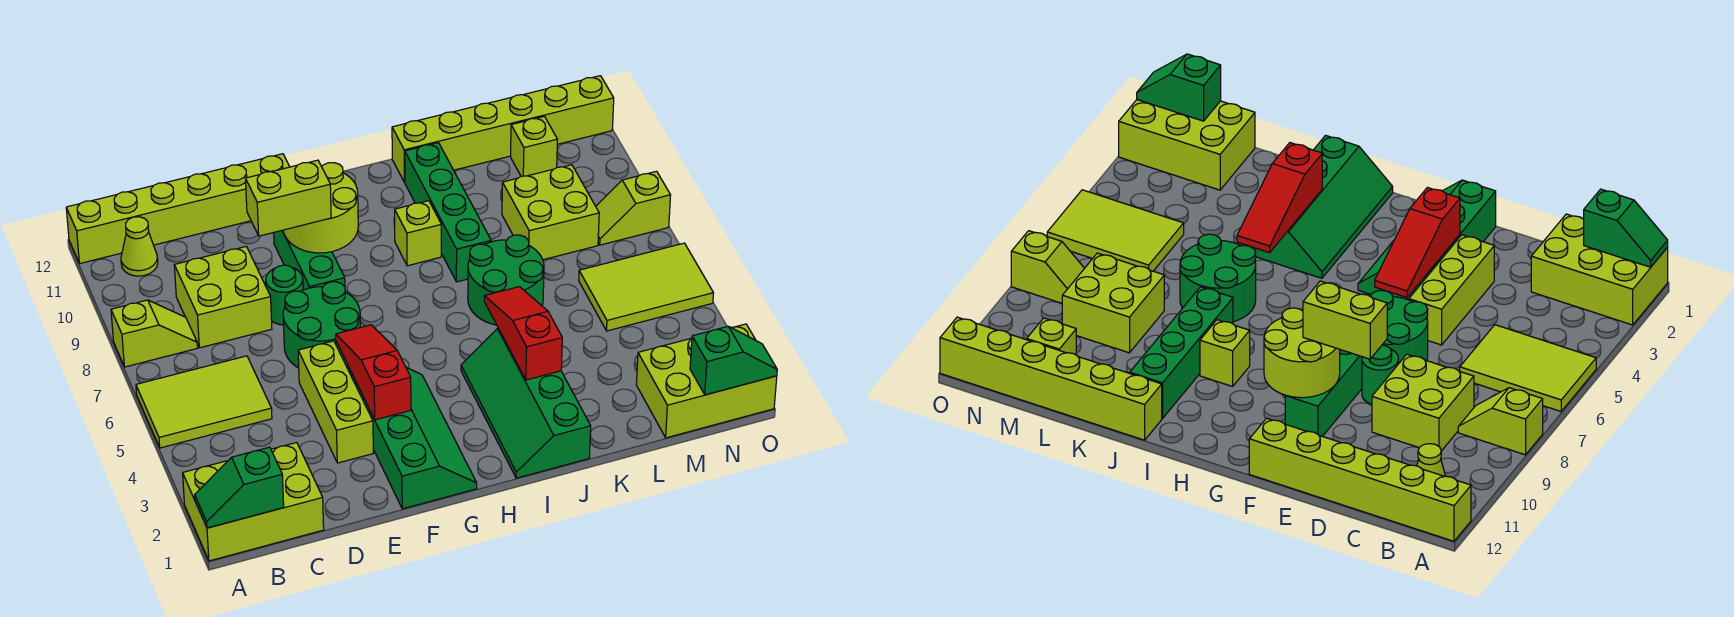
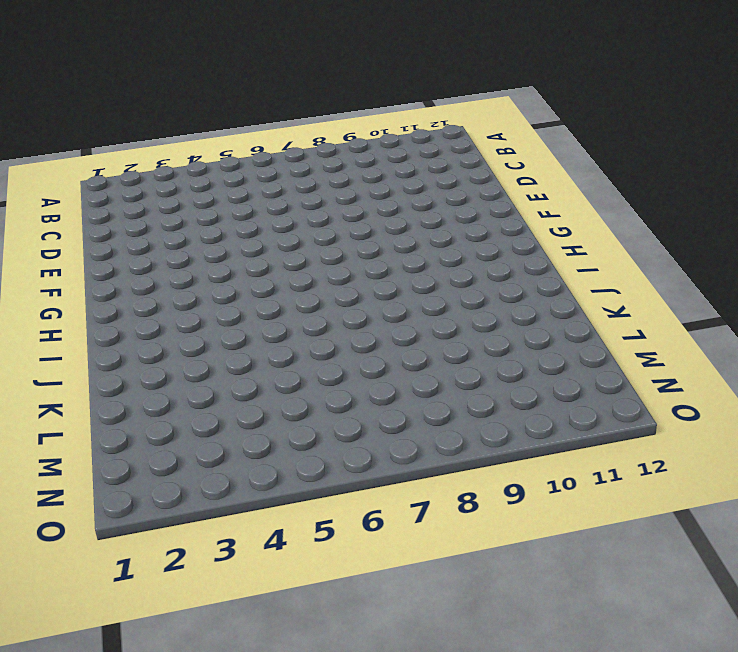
none -> lime 2x3 brick [183,442,324,561]
none -> lime 2x3 tile [136,356,272,448]
none -> lime 1x2 slope [111,300,198,367]

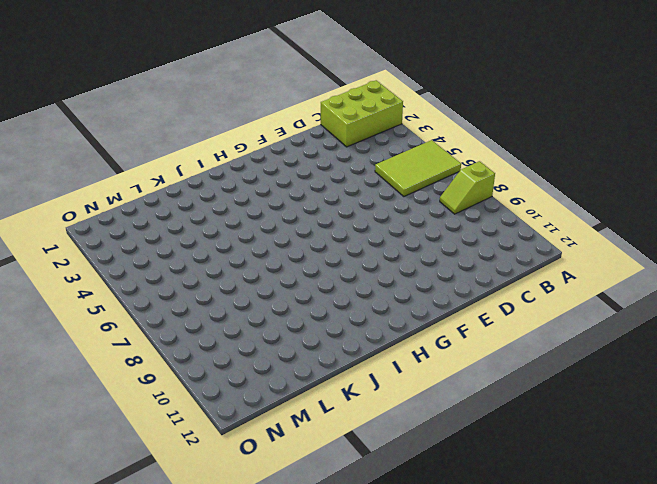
none -> lime 1x6 brick [66,154,290,263]
none -> lime 1x1 cone [121,217,158,276]
none -> lime 2x2 brick [174,246,272,348]

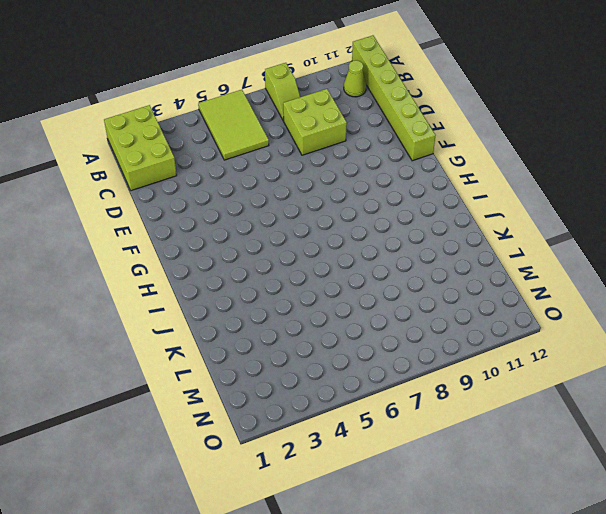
none -> lime 1x3 brick [298,341,373,463]
none -> green 2x2 round brick [283,282,360,368]
none -> green 1x1 round brick [266,265,303,325]

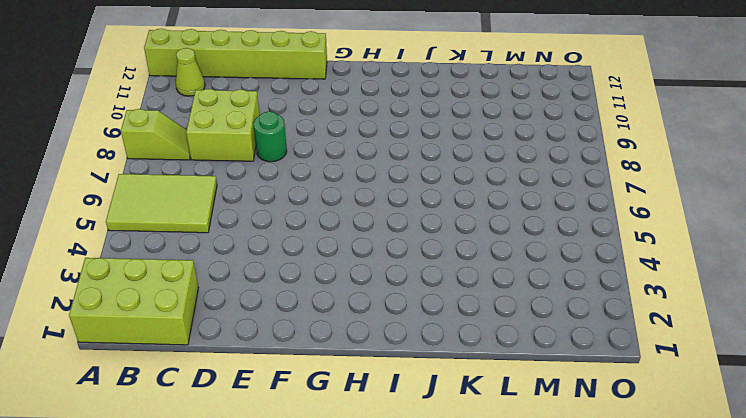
none -> lime 1x3 brick [298,341,373,463]
none -> green 2x2 round brick [283,282,360,368]
none -> green 2x4 slope [349,367,477,509]

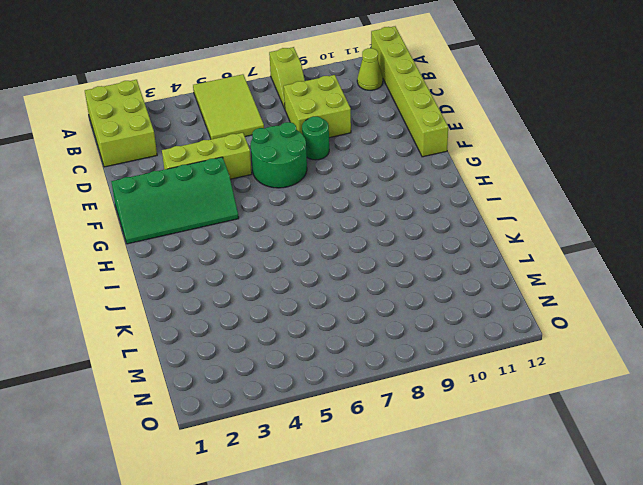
none -> green 1x3 brick [274,230,345,290]
none -> green 2x4 slope [461,328,591,478]
none -> lime 1x1 brick [395,201,441,266]

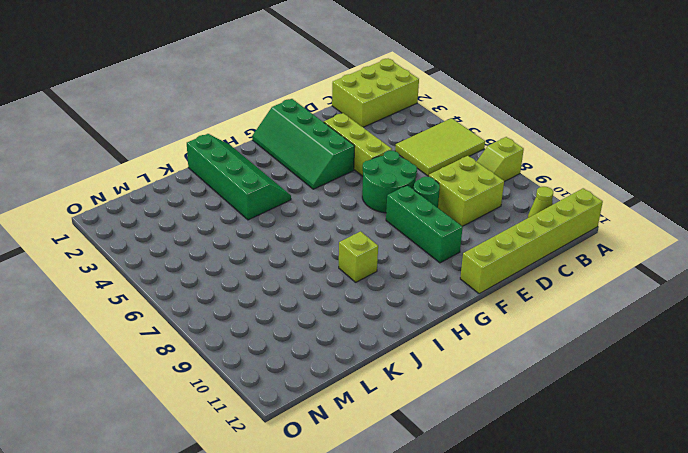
none -> green 2x2 round brick [468,235,544,325]
none -> green 1x4 brick [405,143,491,282]
none -> lime 1x6 brick [392,76,614,182]

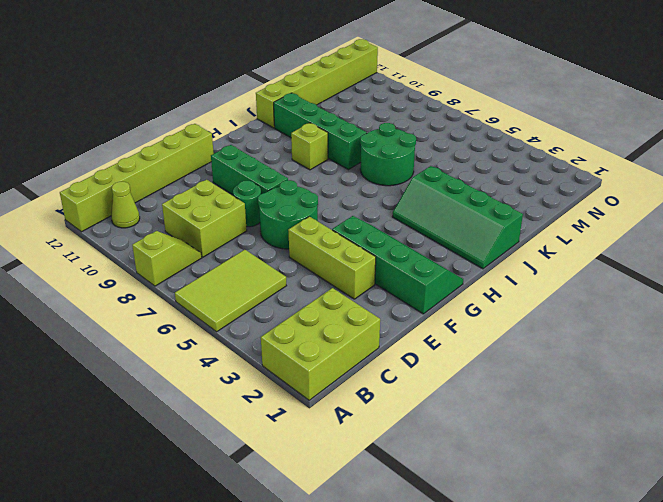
none -> lime 2x2 brick [502,165,599,260]
none -> lime 2x3 brick [636,324,777,438]
none -> lime 2x3 tile [579,243,713,331]

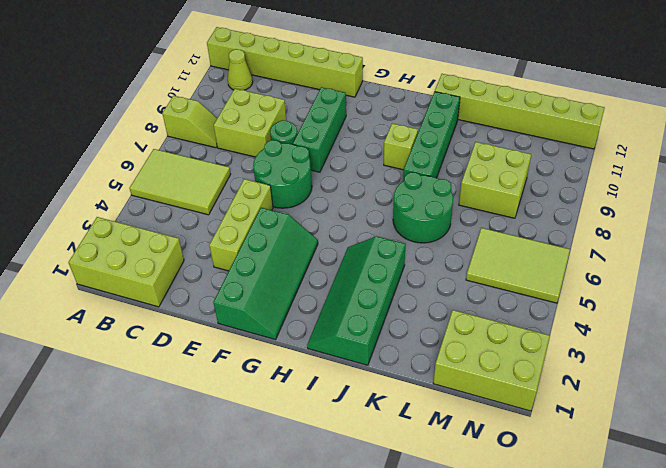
none -> lime 1x1 brick [511,116,558,176]
none -> lime 1x2 slope [596,171,671,245]
none -> green 1x2 slope [195,447,284,528]

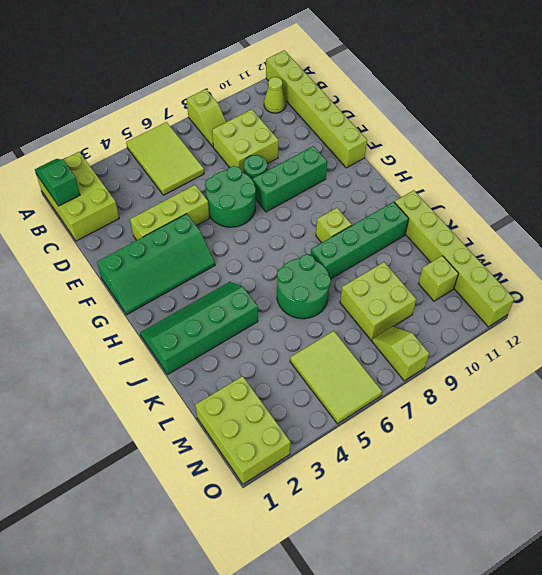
none -> red 1x3 slope [336,325,411,420]
none -> lime 2x2 round brick [283,163,358,253]
none -> red 1x3 slope [484,287,562,380]

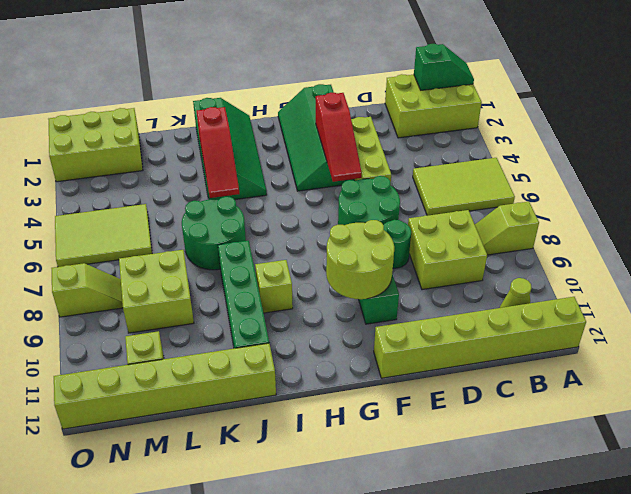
none -> green 1x2 slope [690,326,777,395]
none -> lime 1x2 brick [245,160,331,236]

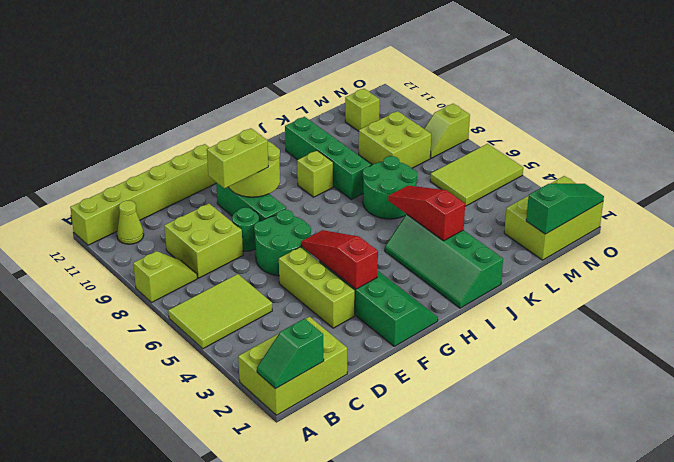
green 1x3 slope [526,184,604,234] -> green 1x2 slope [690,326,777,395]
none -> lime 1x6 brick [392,76,614,182]

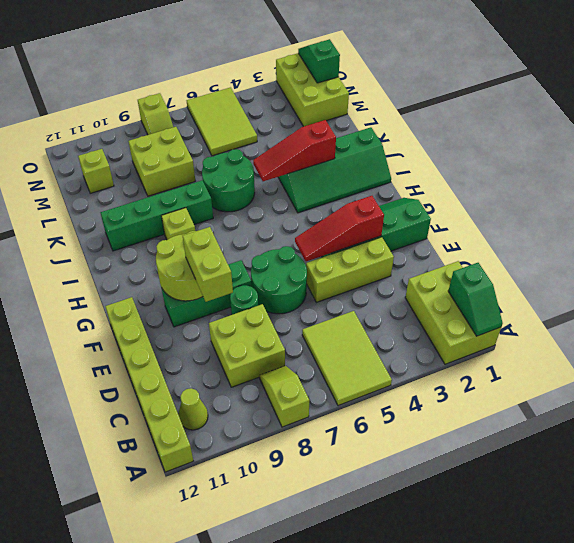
none -> lime 1x6 brick [392,76,614,182]

